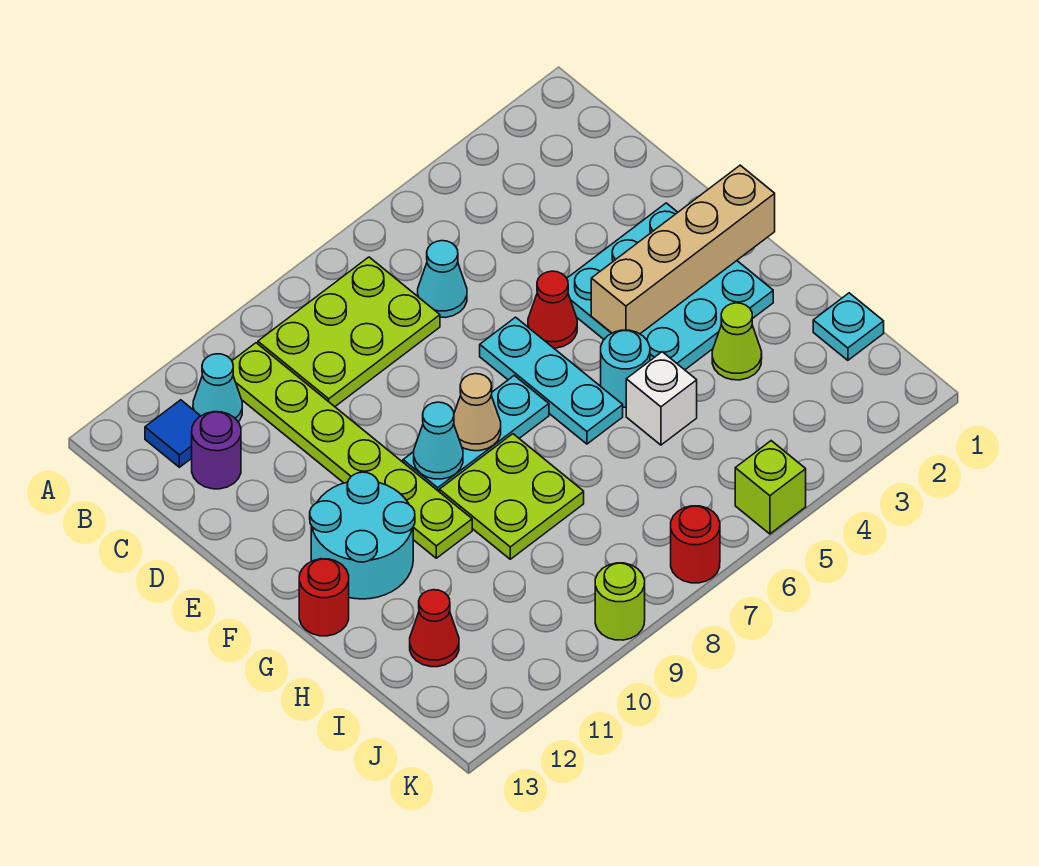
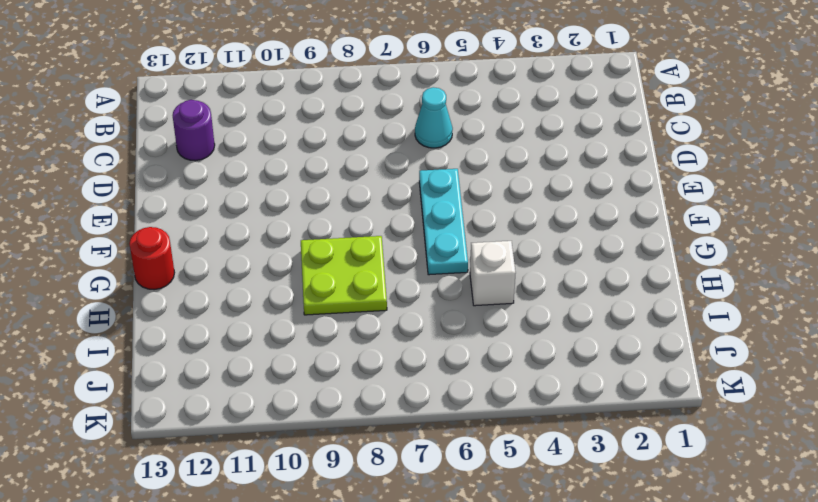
none -> lime 2x3 plate [258,257,440,407]
none -> lime 1x6 plate [232,343,472,558]
none -> cyan 1x1 cone [193,354,242,422]

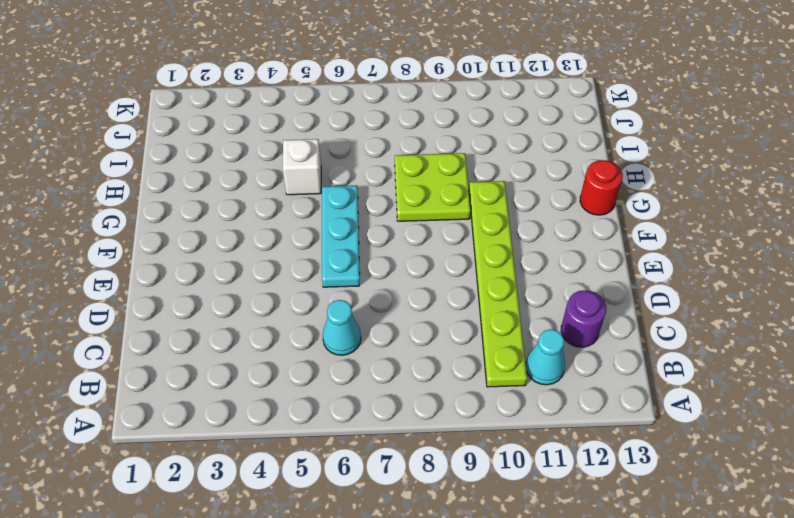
none -> lime 2x3 plate [258,257,440,407]
none -> blue 1x1 tile [145,400,200,467]
none -> cyan 3x3 plate [567,203,773,370]

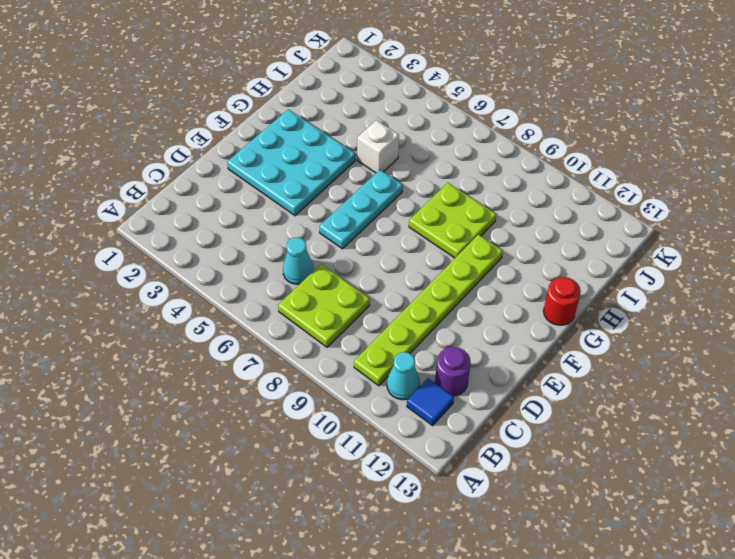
lime 2x2 plate [278,264,370,347] -> lime 2x3 plate [258,257,440,407]
none -> red 1x1 cone [528,271,577,348]
none -> cyan 1x3 plate [403,375,549,491]
none -> cyan 2x2 round brick [310,472,415,599]

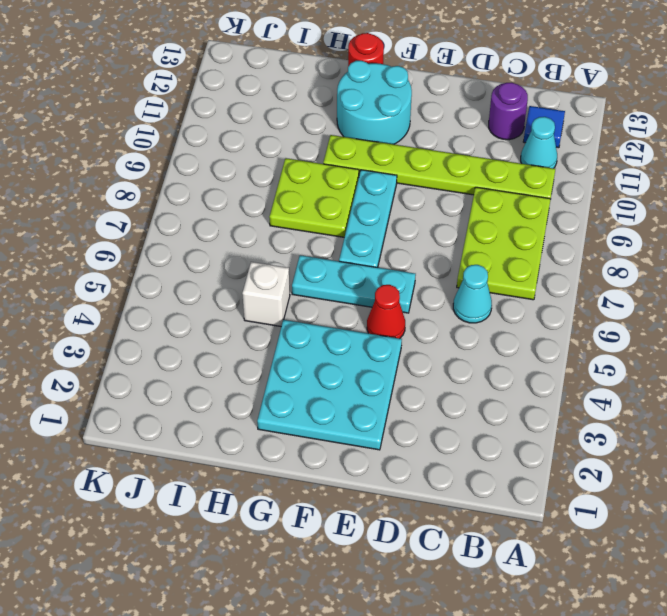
none -> cyan 1x1 round brick [601,330,650,407]
none -> lime 1x1 cone [712,303,762,380]
none -> cyan 1x1 plate [813,293,884,360]

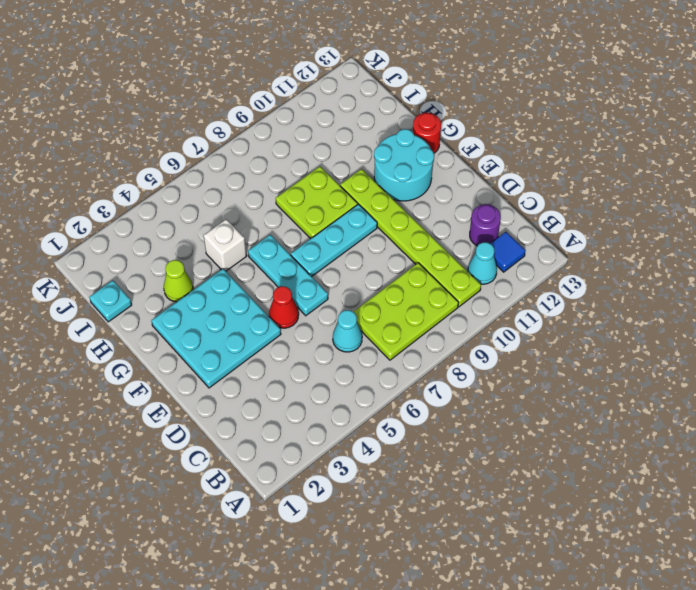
none -> cyan 1x1 round brick [601,330,650,407]
none -> red 1x1 cone [410,590,459,667]
none -> lime 1x1 brick [735,441,806,534]

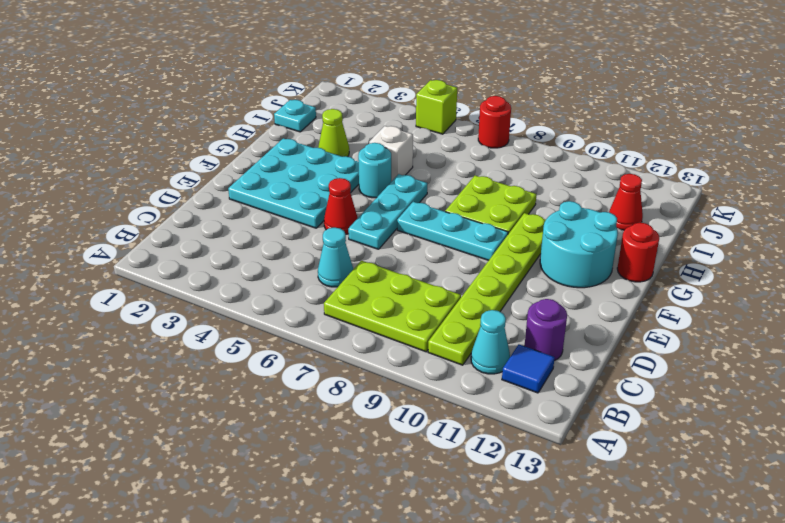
none -> lime 1x1 round brick [595,563,645,640]
none -> tan 1x4 brick [591,165,775,334]
none -> tan 1x1 cone [454,374,501,451]

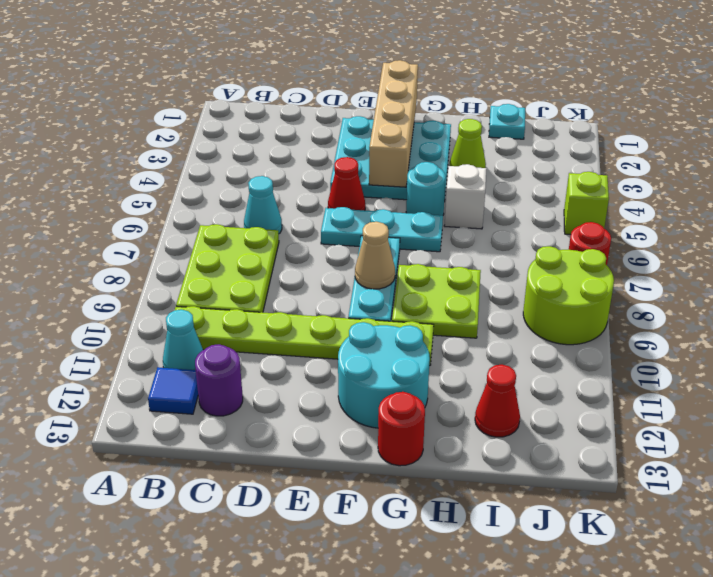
lime 2x2 round brick [523,246,614,345] -> lime 1x1 round brick [595,563,645,640]
none -> cyan 1x1 cone [413,402,463,479]

